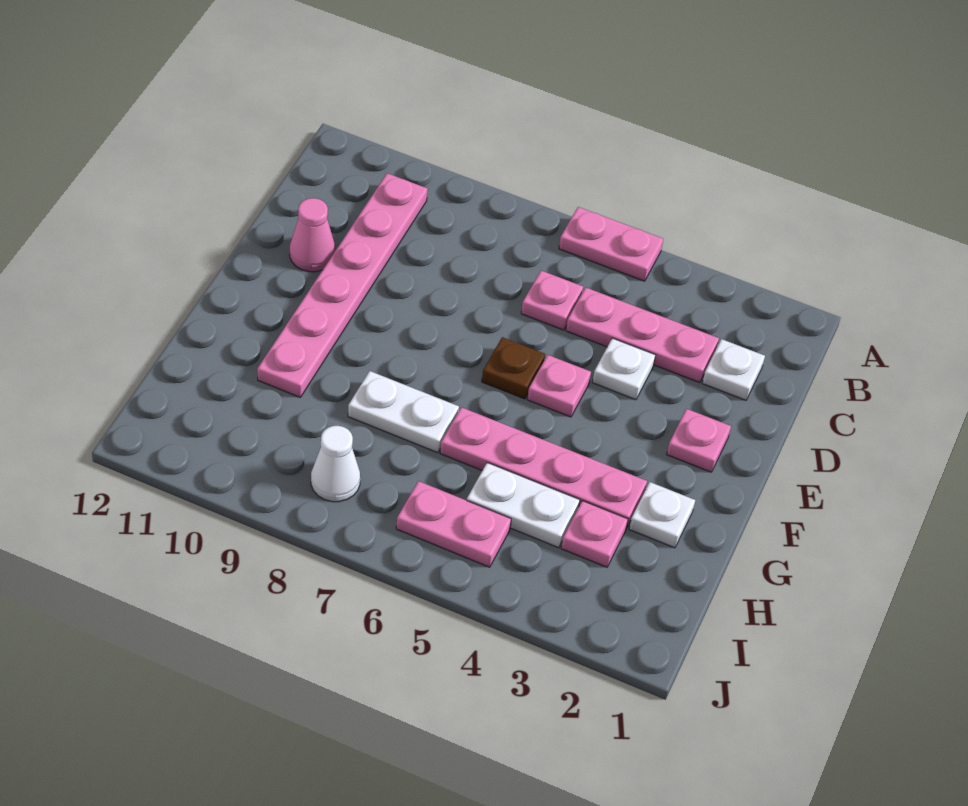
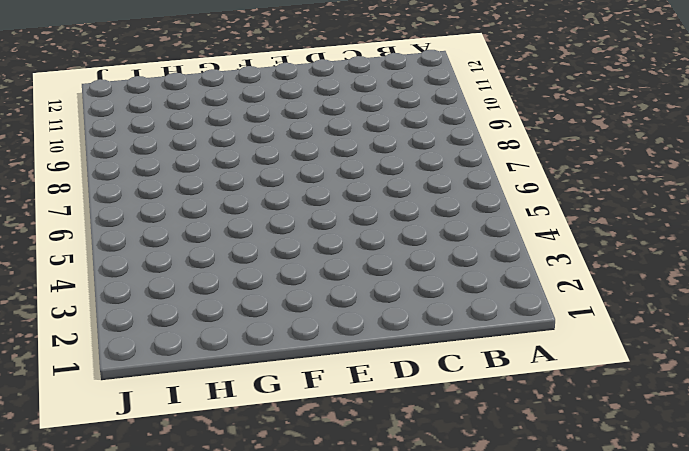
none -> pink 1x2 plate [559,207,663,281]
none -> pink 1x6 plate [257,173,428,397]
none -> white 1x1 plate [702,339,765,400]

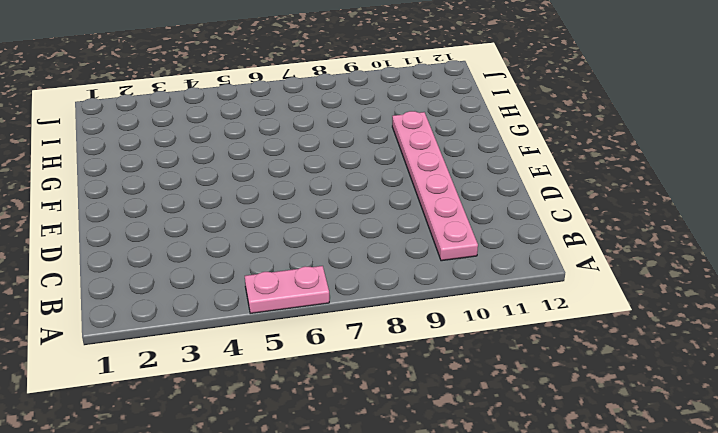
none -> white 1x1 plate [702,339,765,400]
none -> pink 1x3 plate [566,288,719,383]
none -> pink 1x1 plate [521,271,583,330]

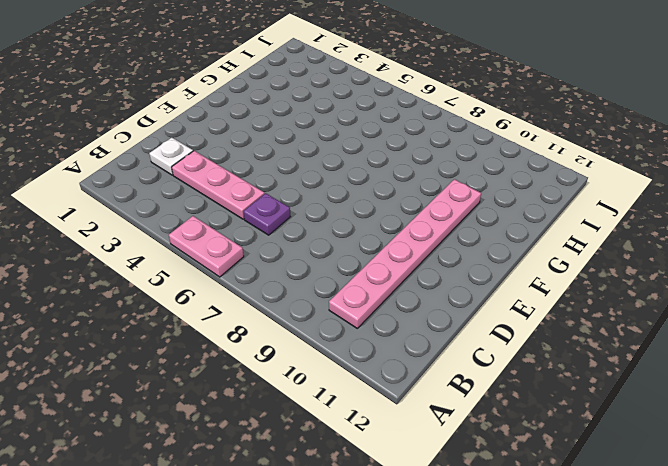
purple 1x1 plate [244,193,290,235] -> pink 1x1 plate [521,271,583,330]
none -> white 1x1 plate [592,338,656,400]
none -> pink 1x1 cone [290,198,335,272]
none -> pink 1x1 plate [667,409,731,472]

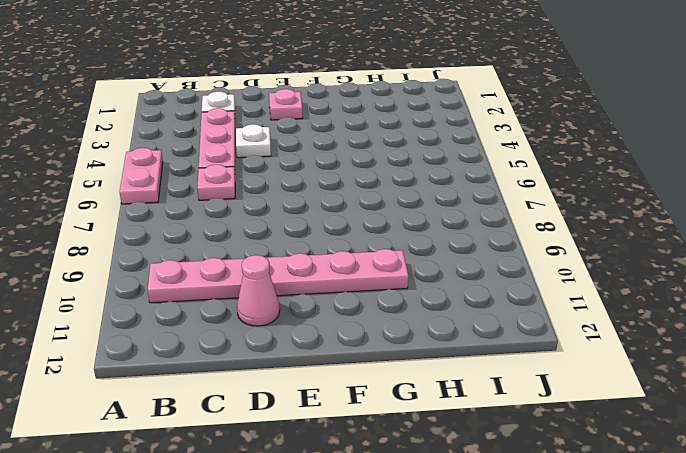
none -> pink 1x1 plate [527,355,591,417]
none -> brown 1x1 plate [482,337,545,399]
none -> white 1x1 plate [629,482,695,548]

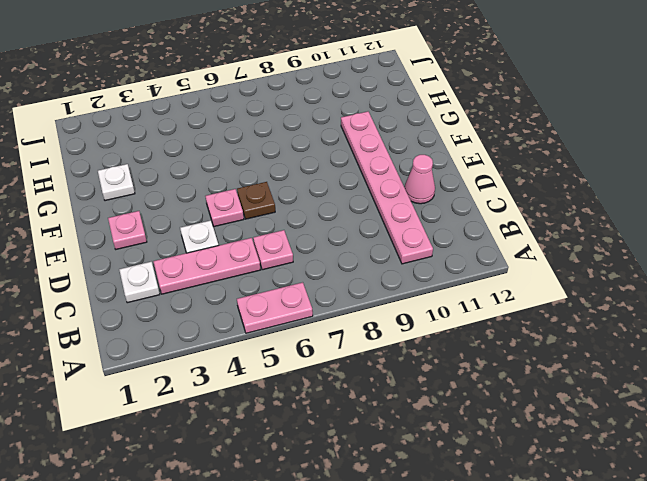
none -> pink 1x4 plate [440,407,647,528]
none -> white 1x2 plate [348,371,459,453]
none -> pink 1x1 plate [561,501,628,567]

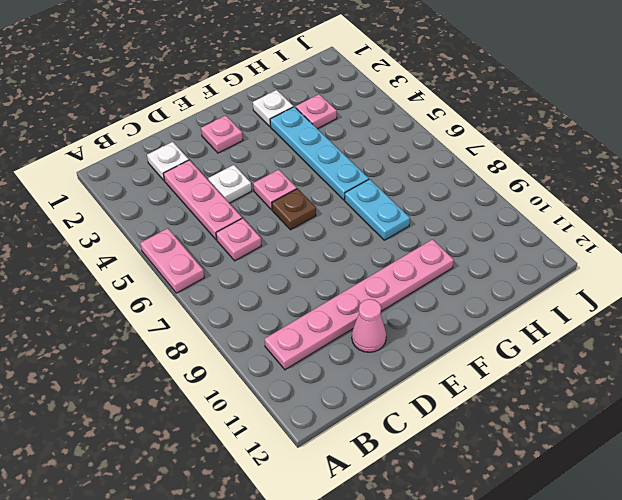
cyan 1x4 plate [270,107,369,200] -> pink 1x4 plate [440,407,647,528]
cyan 1x2 plate [345,179,410,240] -> white 1x2 plate [348,371,459,453]
none -> white 1x2 plate [467,463,580,548]
none -> pink 1x2 plate [396,481,511,567]
none -> white 1x1 cone [311,426,360,502]

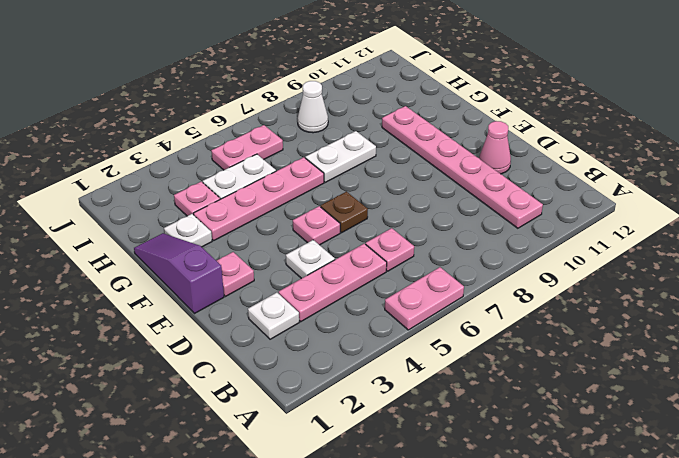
purple 1x3 slope [134,233,224,313] -> none

